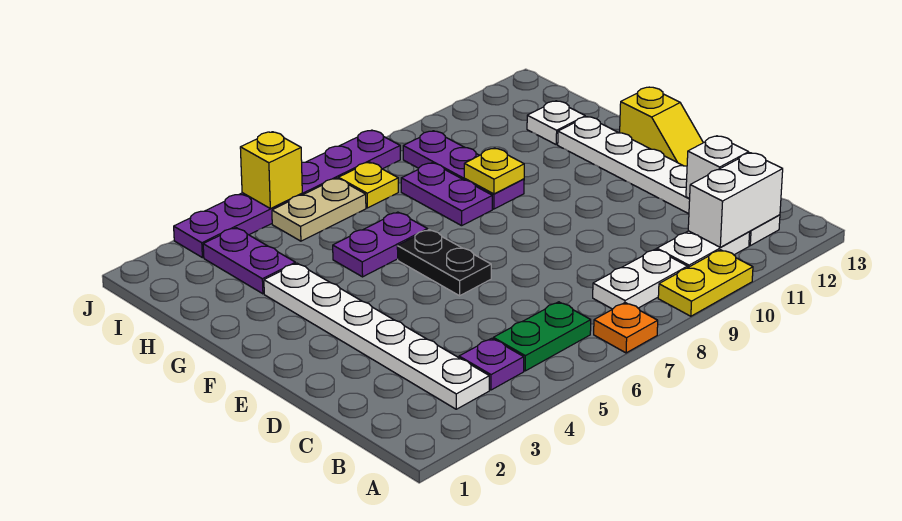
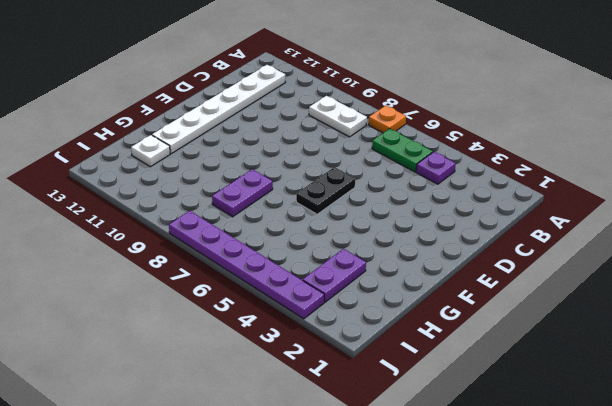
none -> yellow 1x2 plate [658,250,753,316]
none -> white 1x6 plate [264,263,489,409]
none -> white 1x2 plate [657,231,750,268]

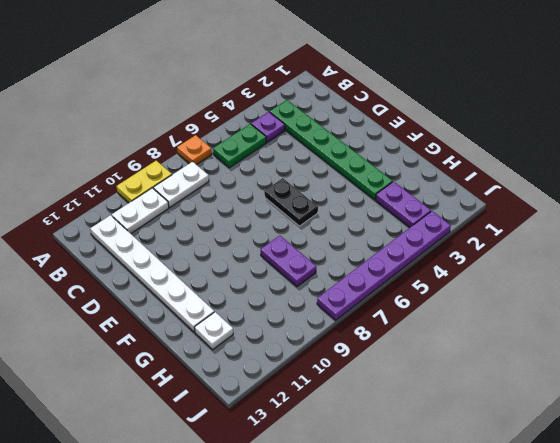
green 1x6 plate [270,100,393,200] -> white 1x6 plate [264,263,489,409]
none -> yellow 1x2 slope [620,87,703,166]
none -> purple 1x2 plate [333,212,428,277]
none -> purple 1x3 plate [403,131,524,209]

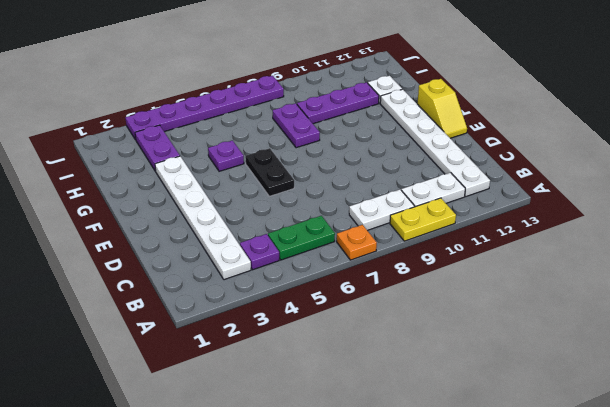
purple 1x1 plate [208,140,244,171] -> purple 1x2 plate [333,212,428,277]
purple 1x3 plate [297,82,379,124] -> purple 1x3 plate turned to [403,131,524,209]
none -> tan 1x2 plate [272,178,366,241]
none -> yellow 1x1 plate [339,162,398,208]
none -> white 1x2 brick [688,153,783,247]

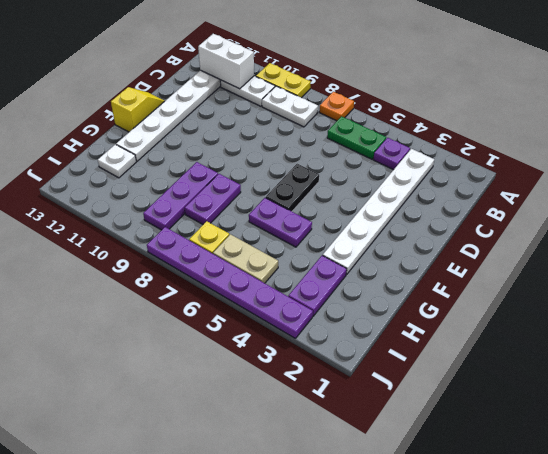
none -> white 1x1 brick [686,136,749,199]
none -> yellow 1x1 plate [464,148,524,194]
none -> yellow 1x1 brick [240,132,302,209]

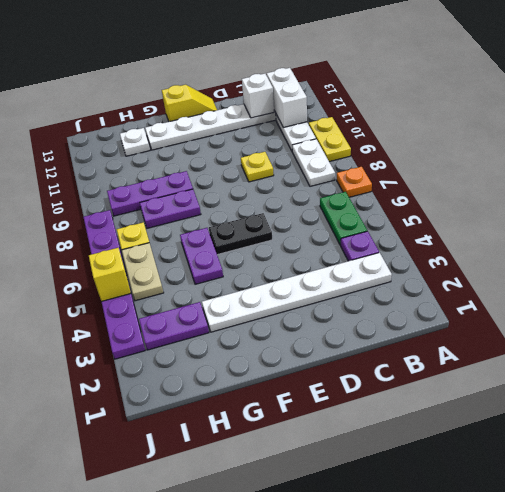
yellow 1x1 plate [241,152,274,182] -> yellow 1x1 plate moved to [464,148,524,194]

